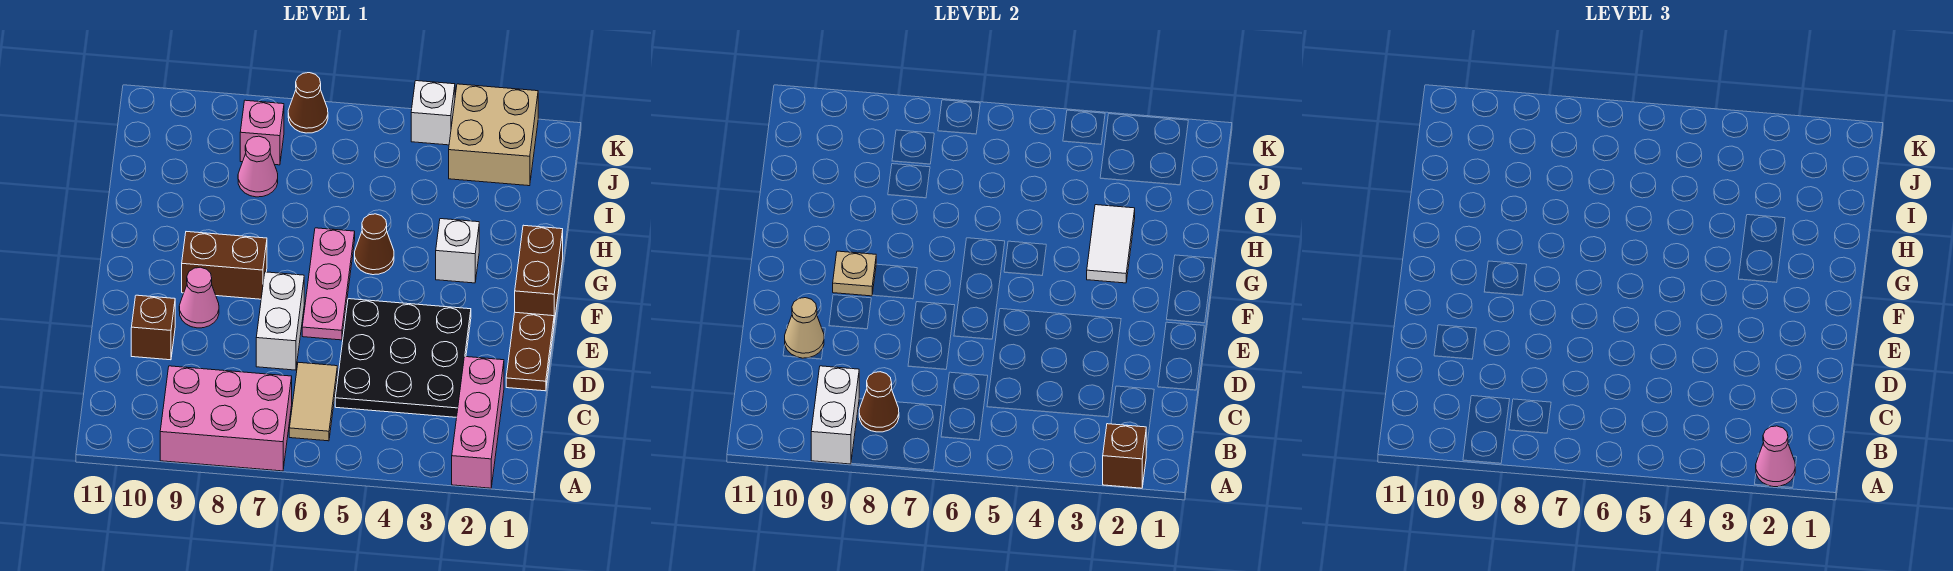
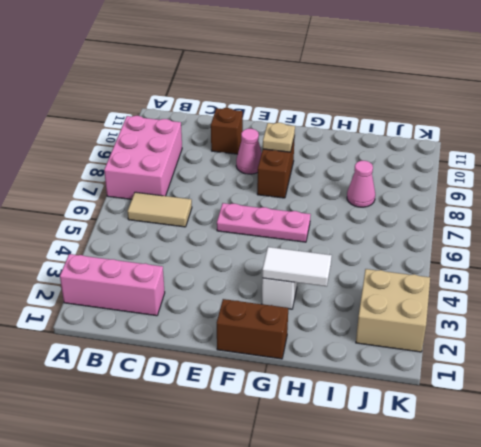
none -> black 3x3 plate [335,299,471,417]
none -> brown 1x2 plate [506,312,554,391]
none -> white 1x2 brick [256,272,304,370]

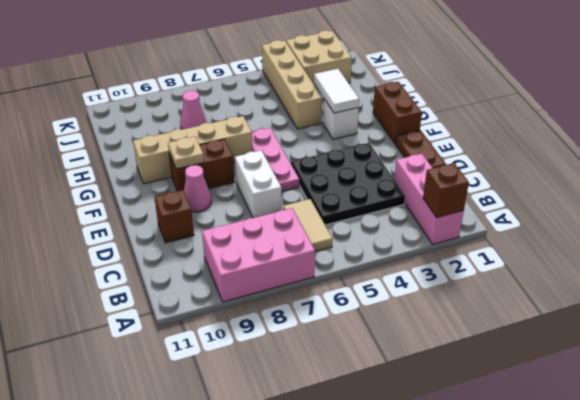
tan 1x4 brick [133,116,253,184] -> none
tan 1x4 brick [262,40,322,129] -> white 1x1 brick [411,81,455,145]
none -> brown 1x1 cone [355,214,394,275]
none -> pink 1x1 brick [240,100,284,165]
none -> brown 1x1 cone [288,73,328,133]

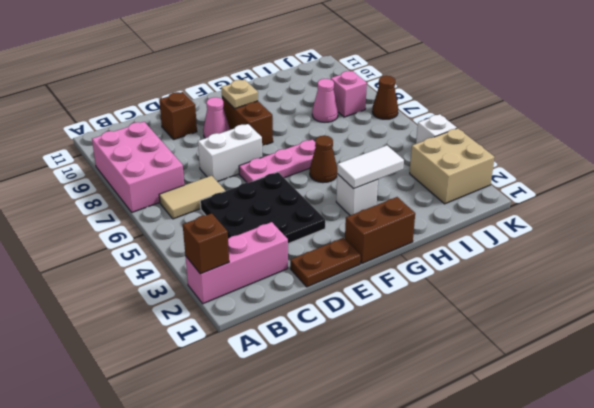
none -> white 1x2 brick [811,366,859,464]
none -> brown 1x1 cone [859,372,899,432]
none -> tan 1x1 cone [785,298,824,358]

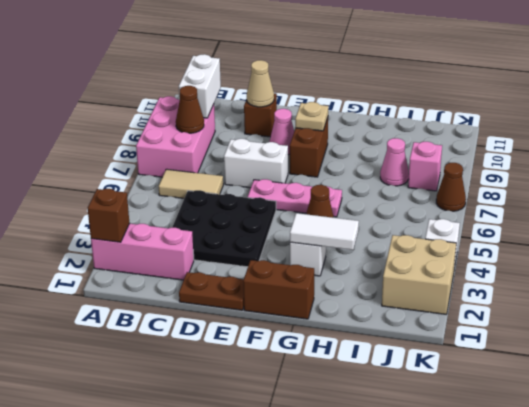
white 1x2 brick [179,54,221,118] -> white 1x2 brick turned to [811,366,859,464]
none -> pink 1x1 cone [1756,426,1795,487]

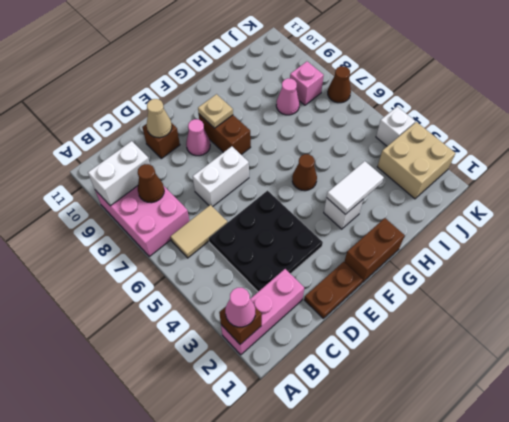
none -> pink 1x3 plate [302,228,355,340]

